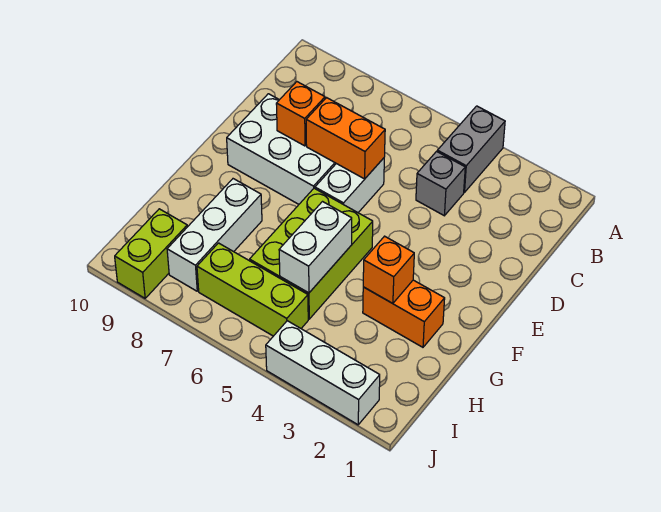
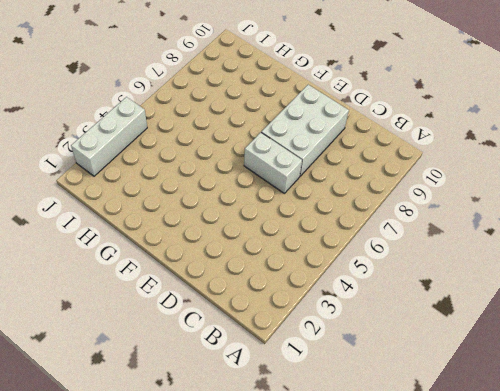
none -> grey 1x2 brick [437,106,505,192]
none -> grey 1x1 brick [416,151,465,216]
none -> lime 2x3 brick [250,188,373,319]

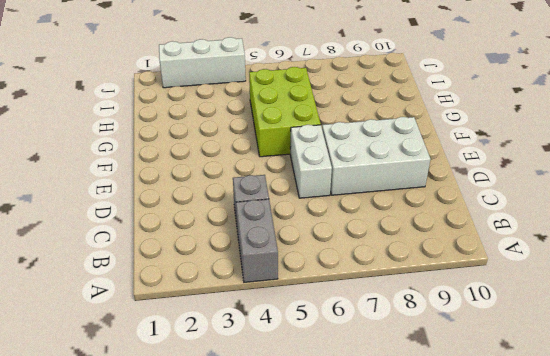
none -> orange 1x2 brick [363,280,445,347]
none -> white 1x3 brick [167,179,262,291]
none -> lime 1x3 brick [197,243,308,336]

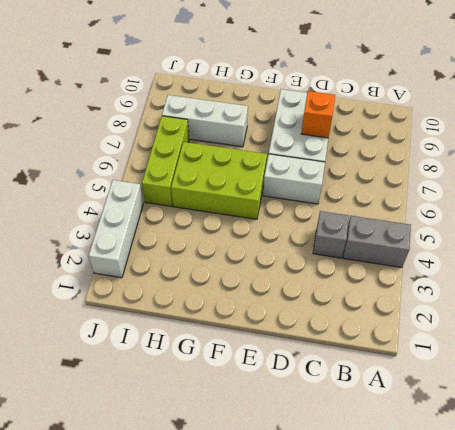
none -> orange 1x2 brick [363,280,445,347]
none -> lime 1x2 brick [115,209,187,298]
none -> orange 1x2 brick [306,98,385,179]

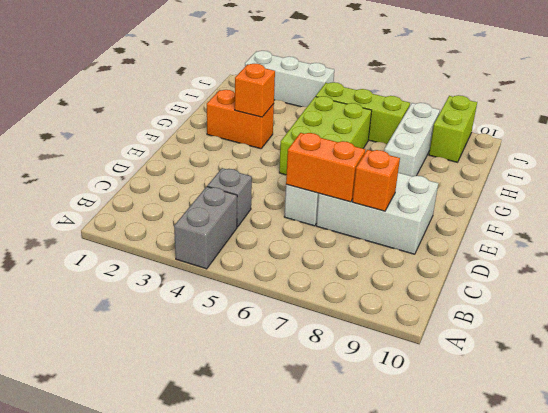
none -> white 1x2 brick [279,202,352,293]

